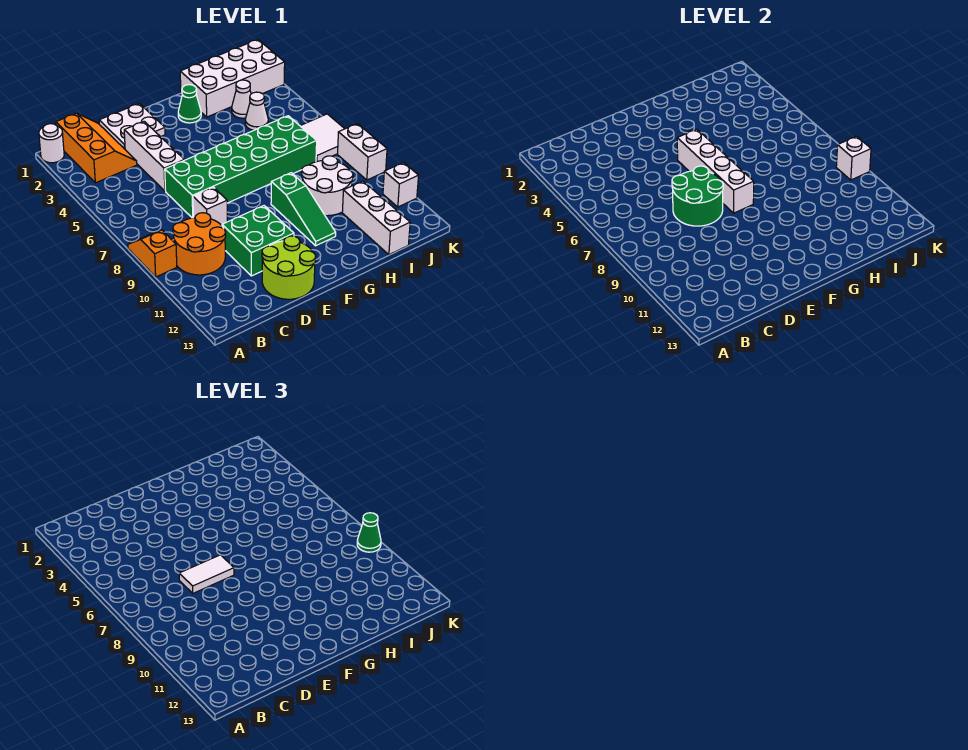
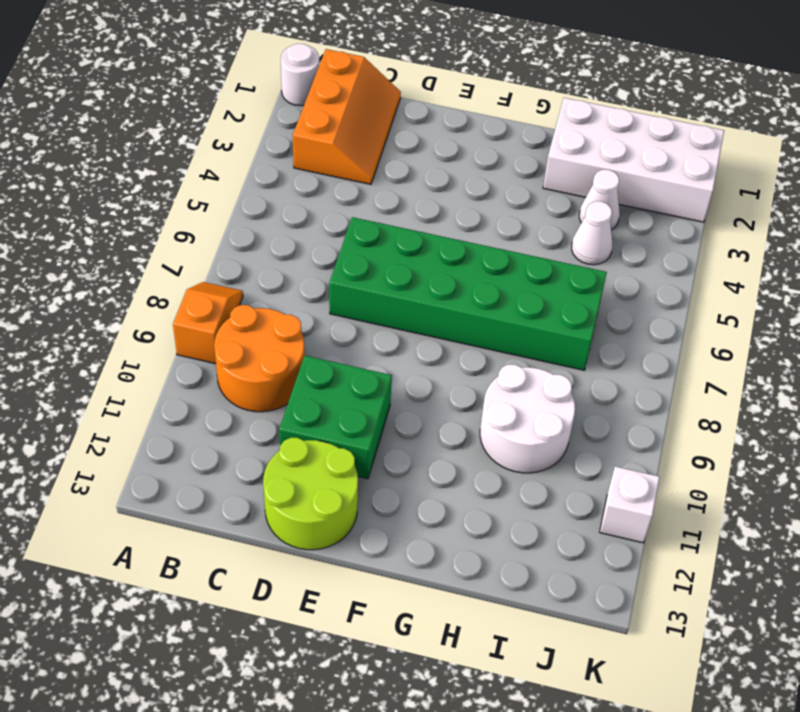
none -> white 2x2 plate [99,103,165,149]
none -> white 1x3 brick [124,121,184,191]
none -> white 1x1 brick [193,187,227,225]

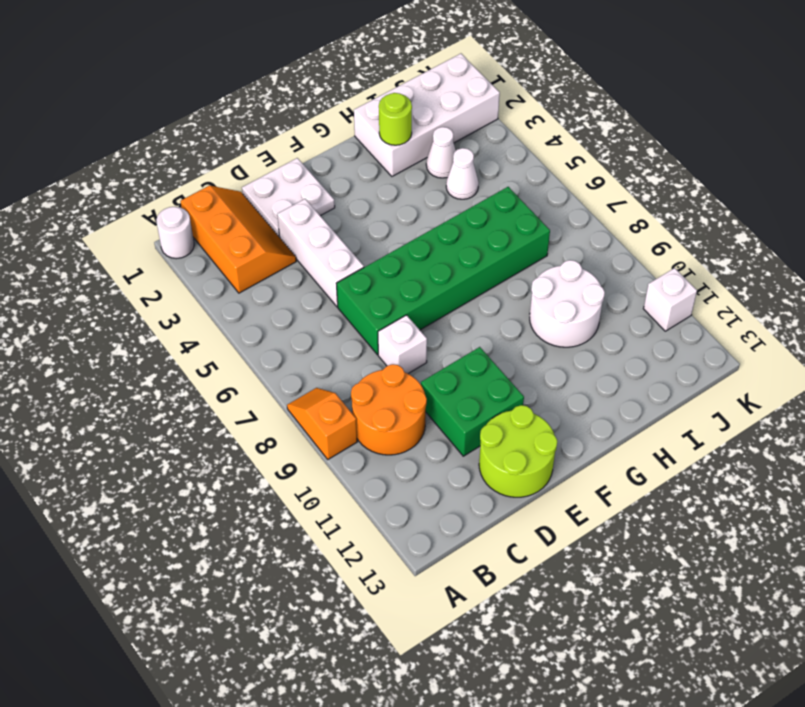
lime 1x1 round brick [379,93,412,145] -> none
none -> green 1x1 cone [178,85,201,123]
none -> green 1x3 slope [271,173,336,246]
none -> white 1x3 brick [342,181,410,255]

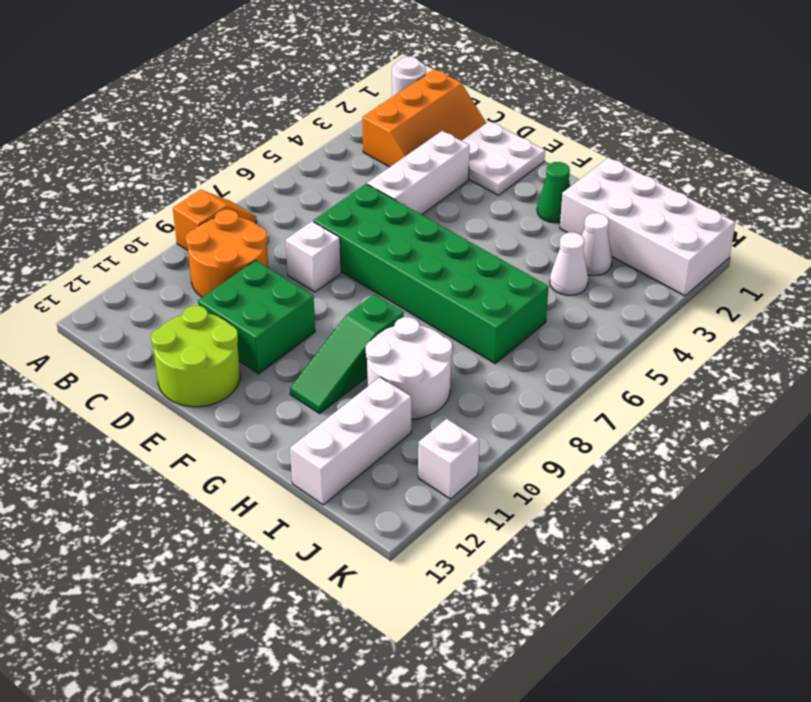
none -> white 2x2 tile [301,114,344,162]
none -> white 1x2 brick [338,124,387,180]
none -> green 2x2 round brick [672,166,723,226]

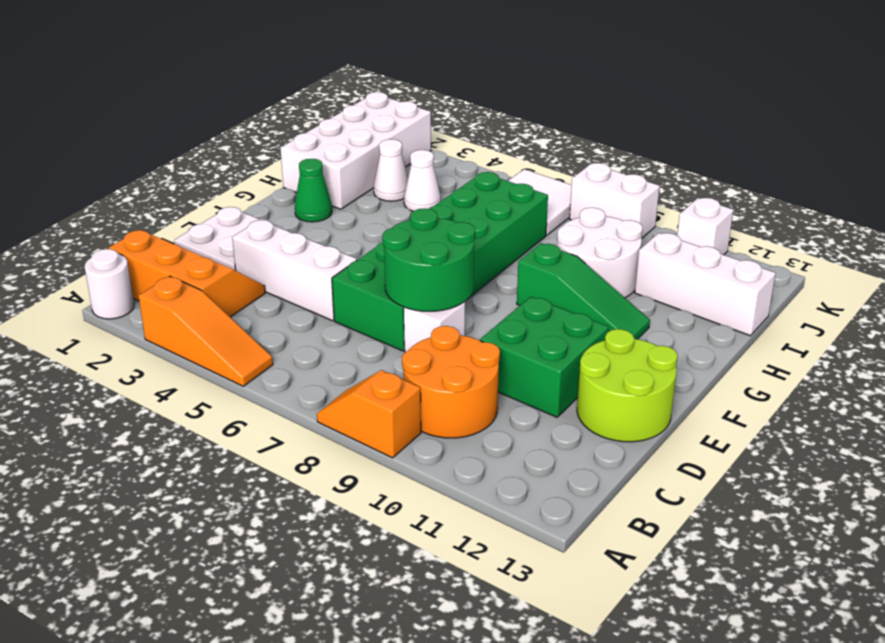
orange 1x3 slope [139,276,273,386] -> none
none -> white 1x4 brick [677,129,754,213]
none -> white 1x1 brick [836,136,871,180]
none -> white 1x2 tile [179,555,234,593]

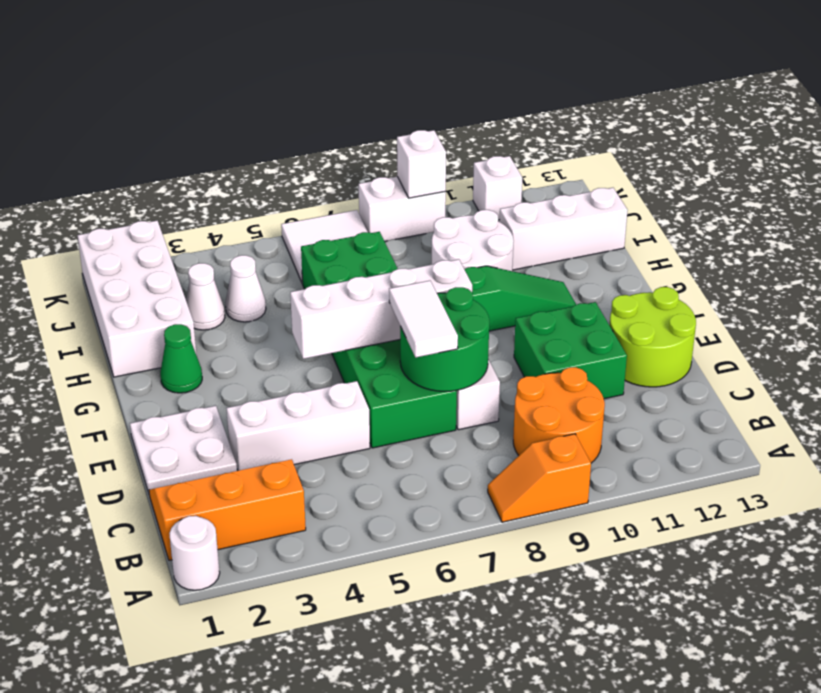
none -> green 1x1 cone [357,513,381,552]

